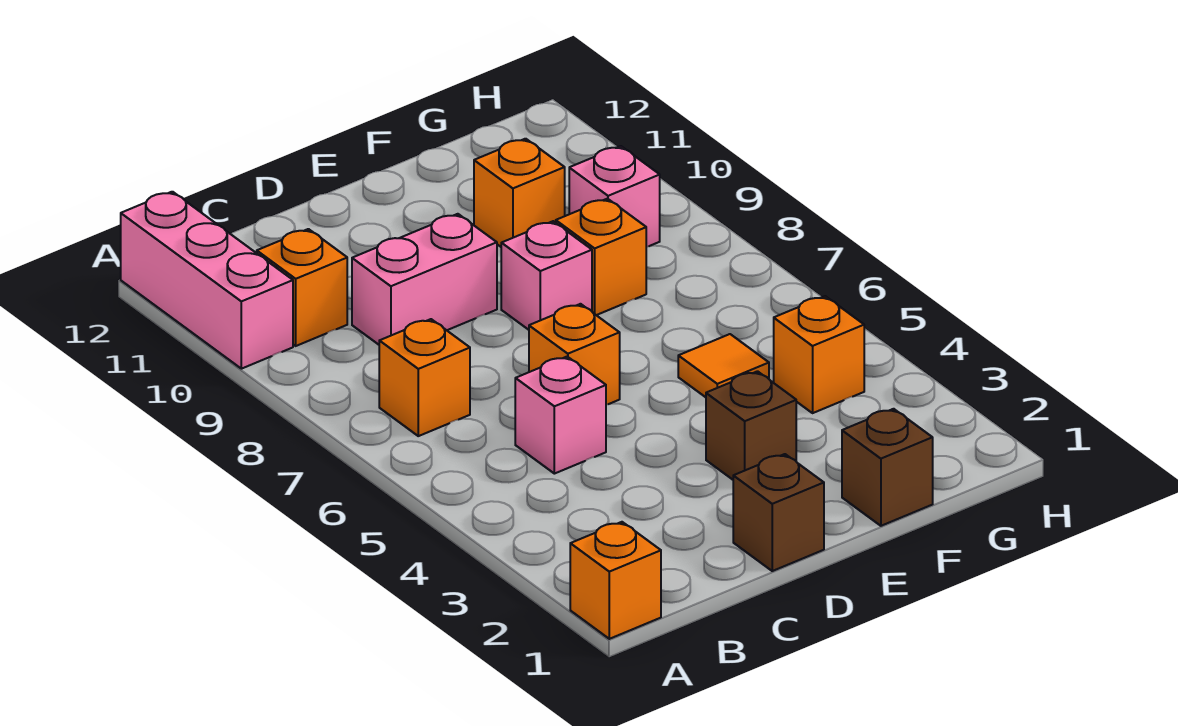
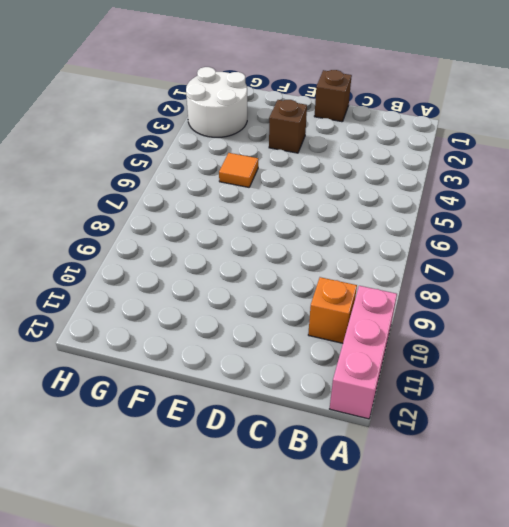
white 2x2 round brick [186,67,247,137] -> none
none -> orange 1x1 brick [570,522,661,639]
none -> orange 1x1 brick [379,319,470,436]
none -> pink 1x1 brick [515,357,606,474]

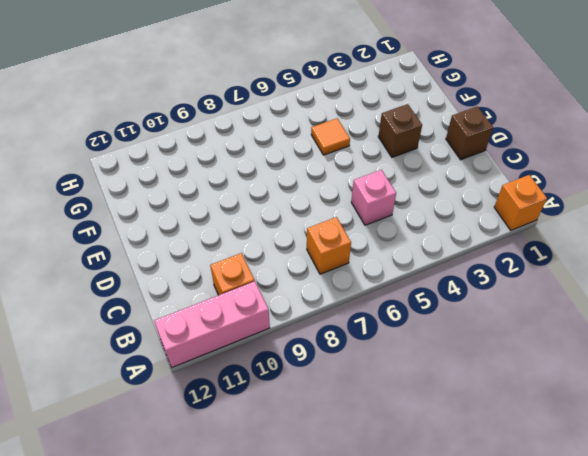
none -> pink 1x2 brick [352,214,497,345]
none -> orange 1x1 brick [529,304,620,405]
none -> pink 1x1 brick [501,221,592,330]

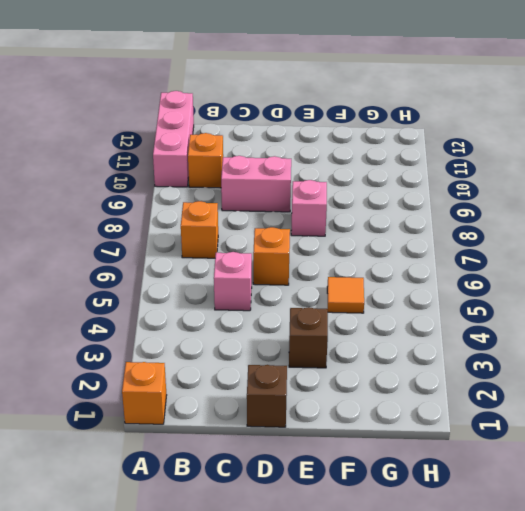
none -> brown 1x1 brick [842,409,933,526]
none -> orange 1x1 brick [556,199,646,315]
none -> orange 1x1 brick [474,139,565,247]

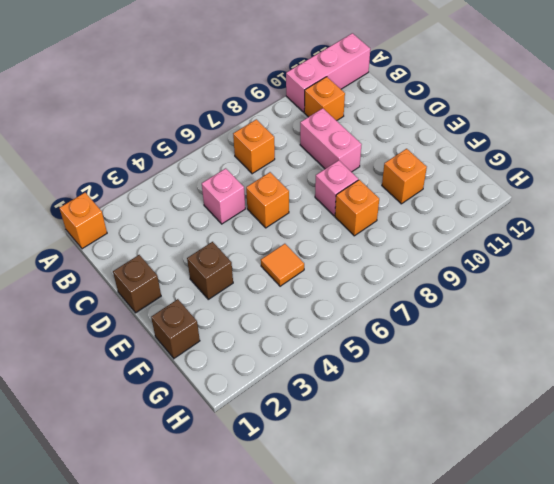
none -> orange 1x1 brick [774,296,864,413]
none -> pink 1x1 brick [569,146,660,247]

